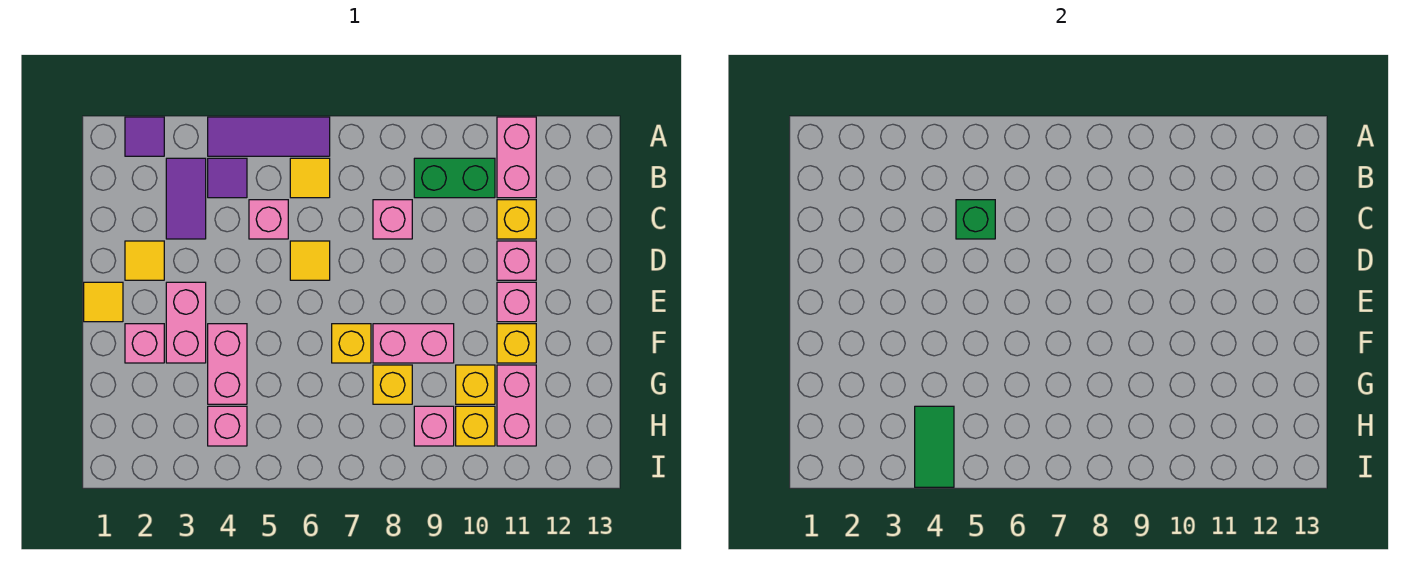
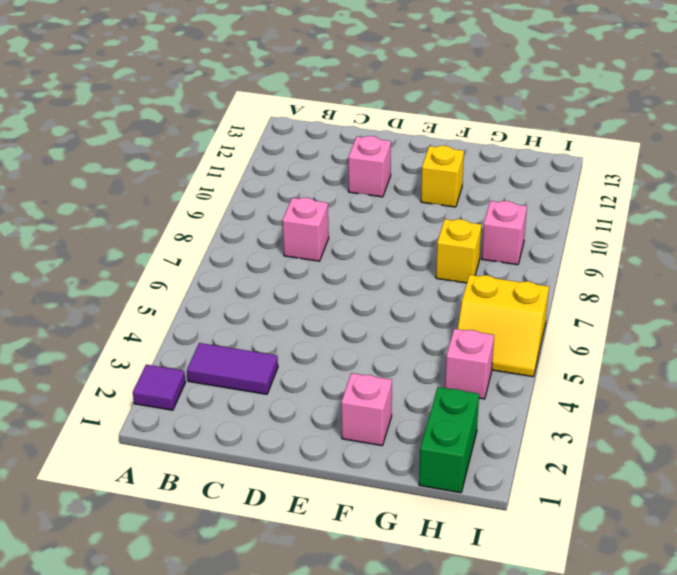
green 1x2 brick [419,387,479,493] -> green 1x2 brick moved to [414,158,495,198]
yellow 2x2 slope [458,275,549,377] -> none
none -> purple 1x3 tile [208,117,330,156]
none -> pink 1x2 brick [497,117,536,198]
none -> purple 1x1 tile [208,158,247,198]

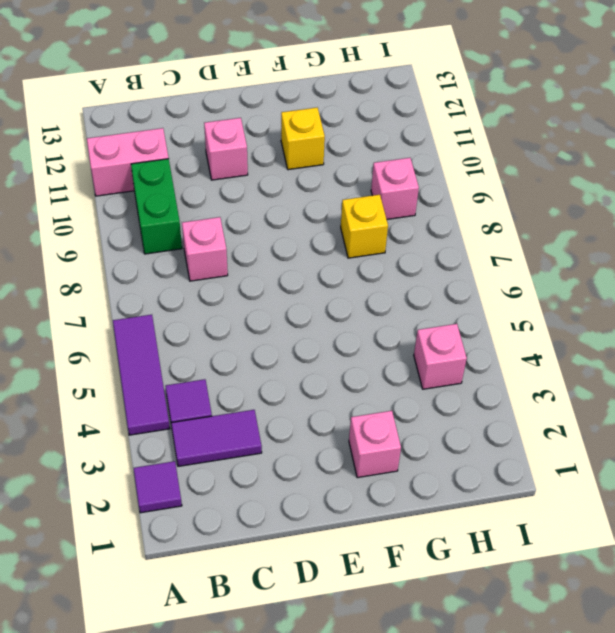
none -> yellow 1x1 tile [290,158,330,198]
none -> pink 1x1 brick [249,200,288,239]
none -> yellow 1x1 brick [497,200,536,239]

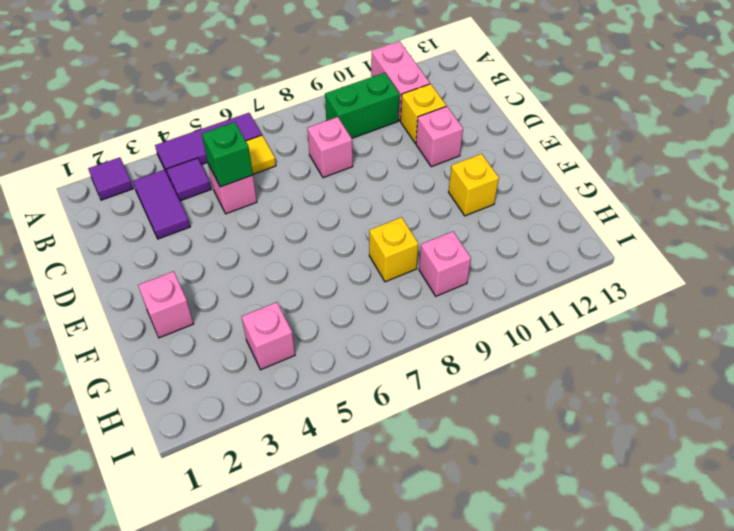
none -> yellow 1x1 tile [125,241,164,280]
none -> yellow 1x1 tile [290,241,330,280]
none -> yellow 1x1 tile [84,282,123,322]

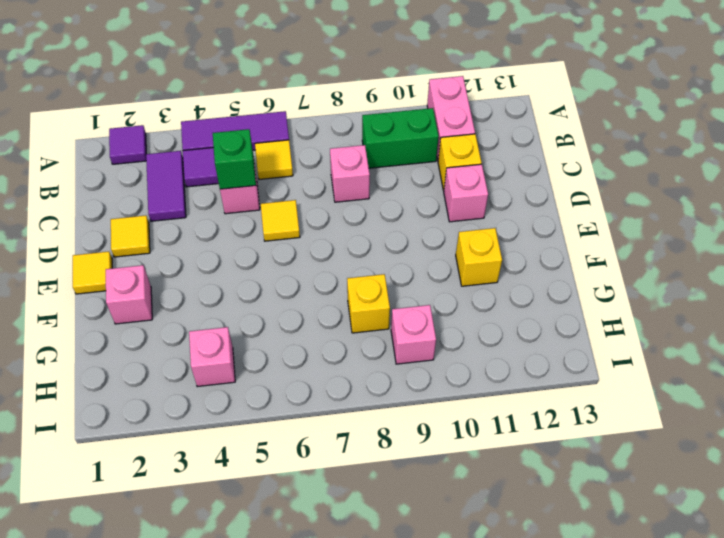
none -> pink 1x2 brick [166,282,206,363]
none -> pink 1x1 brick [497,282,536,322]
none -> pink 1x2 brick [208,324,247,404]

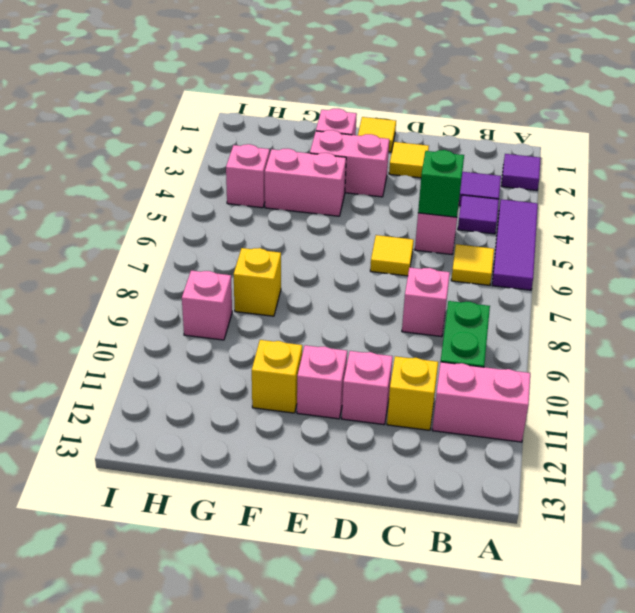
none -> yellow 1x1 brick [332,324,371,363]
none -> pink 1x2 brick [373,324,454,363]
none -> yellow 1x1 brick [456,365,495,404]

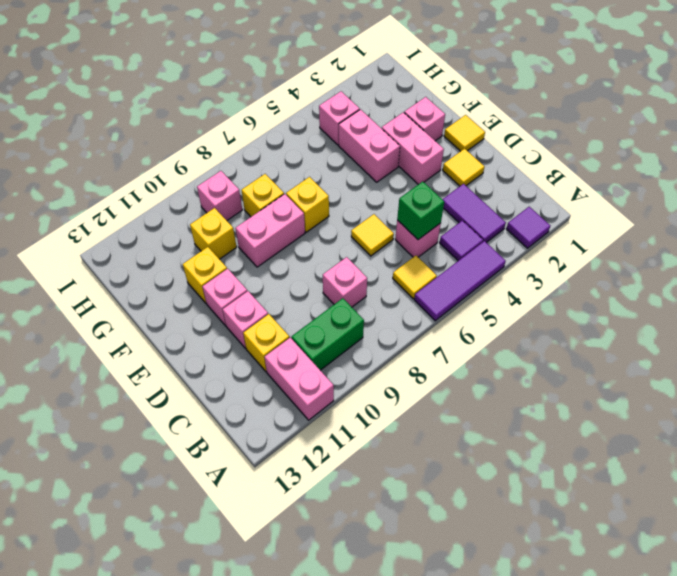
none -> pink 1x2 brick [497,365,536,446]
none -> yellow 1x1 brick [456,406,495,446]
none -> green 1x2 tile [915,406,954,487]

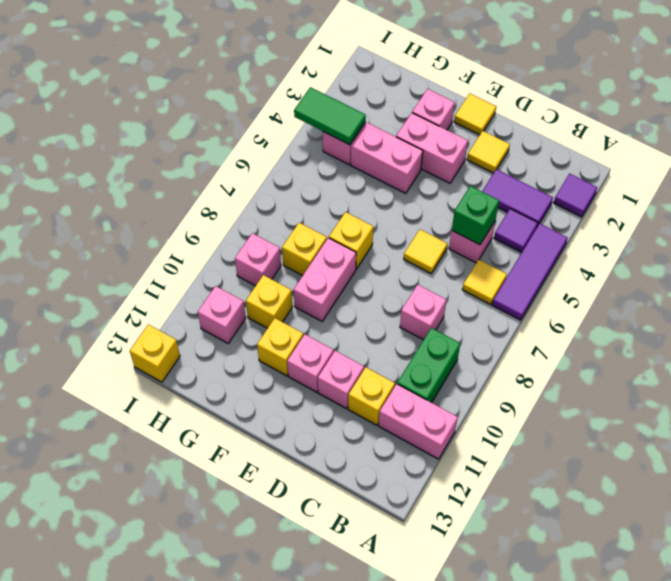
pink 1x1 brick [198,286,246,343] -> pink 1x2 brick [497,365,536,446]
yellow 1x1 brick [130,324,180,382] -> yellow 1x1 brick moved to [456,406,495,446]

